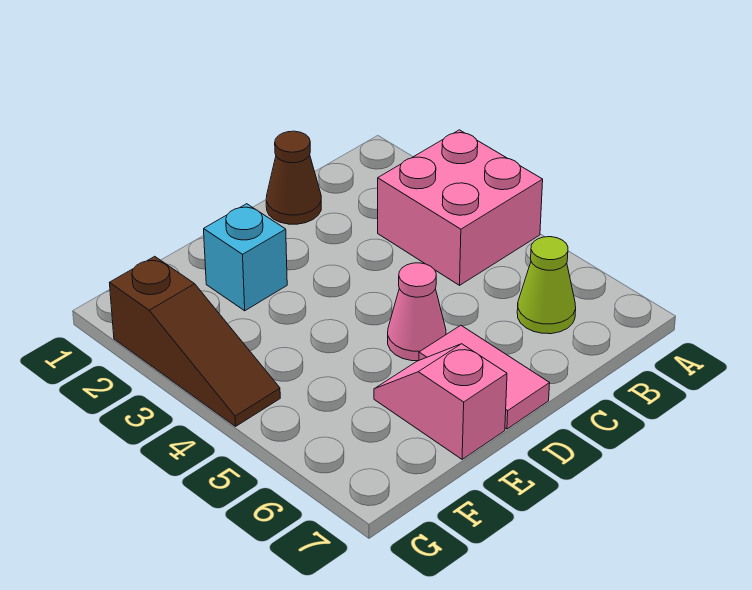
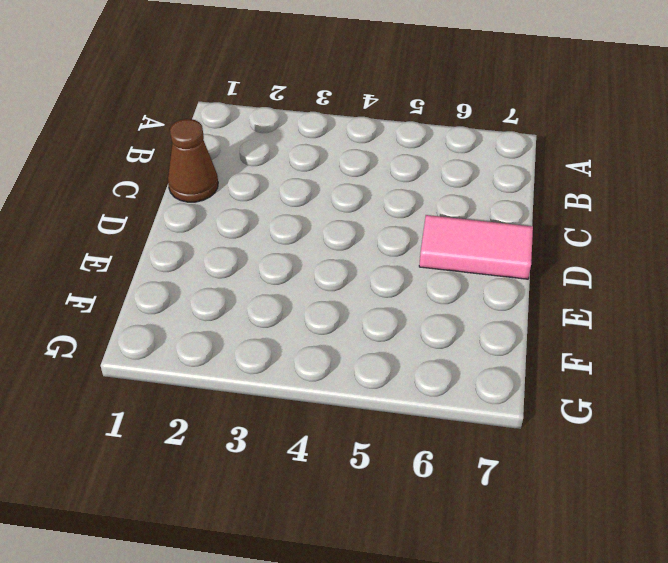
none -> pink 2x2 brick [378,130,543,285]
none -> lime 1x1 cone [517,237,576,334]

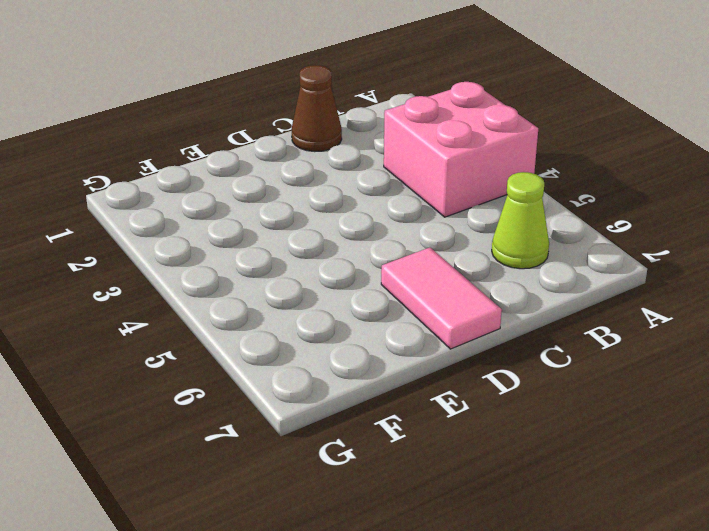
none -> pink 1x1 cone [388,263,446,361]
none -> cyan 1x1 brick [204,204,287,311]

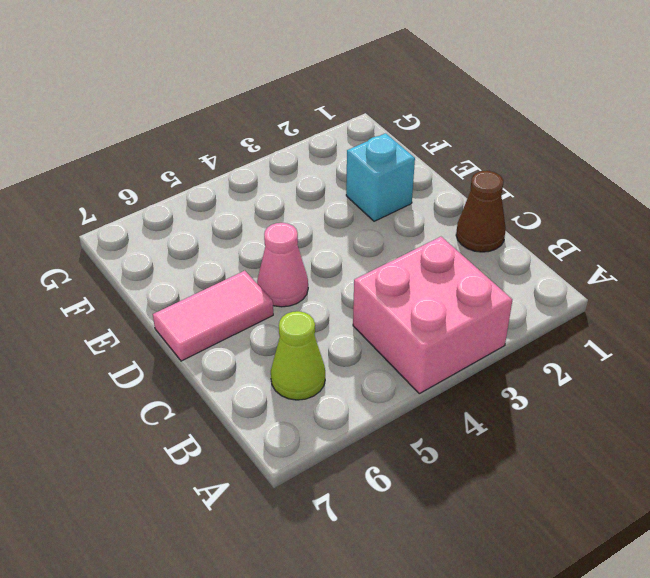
none -> pink 1x2 slope [374,344,507,459]
none -> brown 1x3 slope [110,256,280,426]

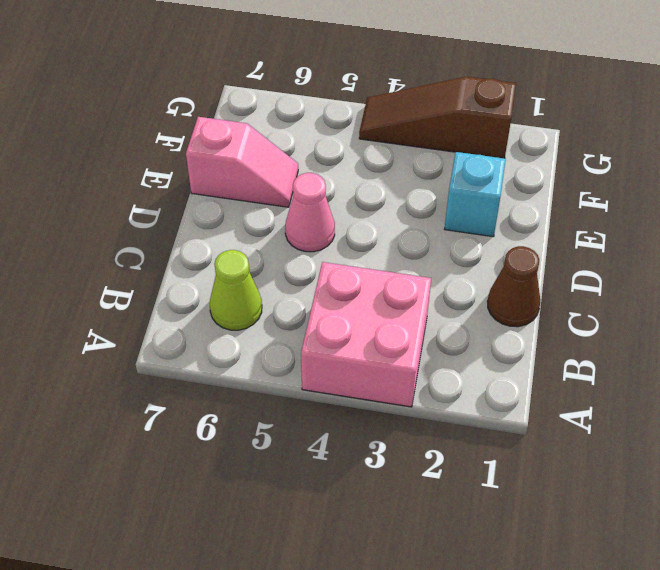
none -> pink 1x2 tile [419,325,550,429]

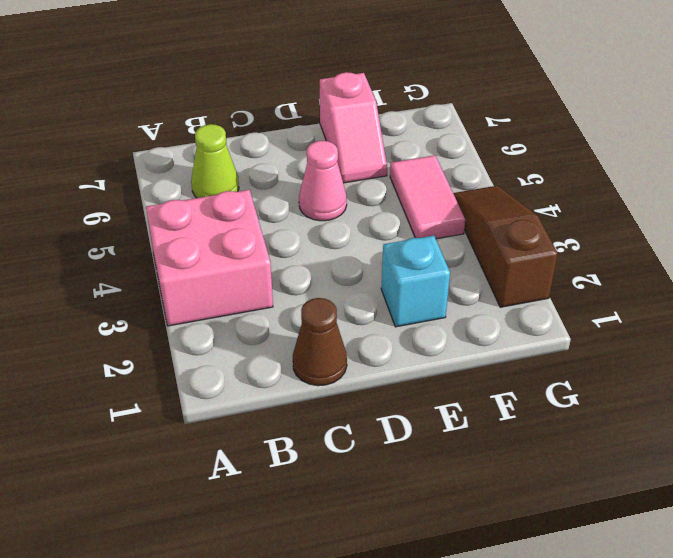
pink 1x2 tile [390,155,465,239] -> pink 1x2 tile moved to [419,325,550,429]

